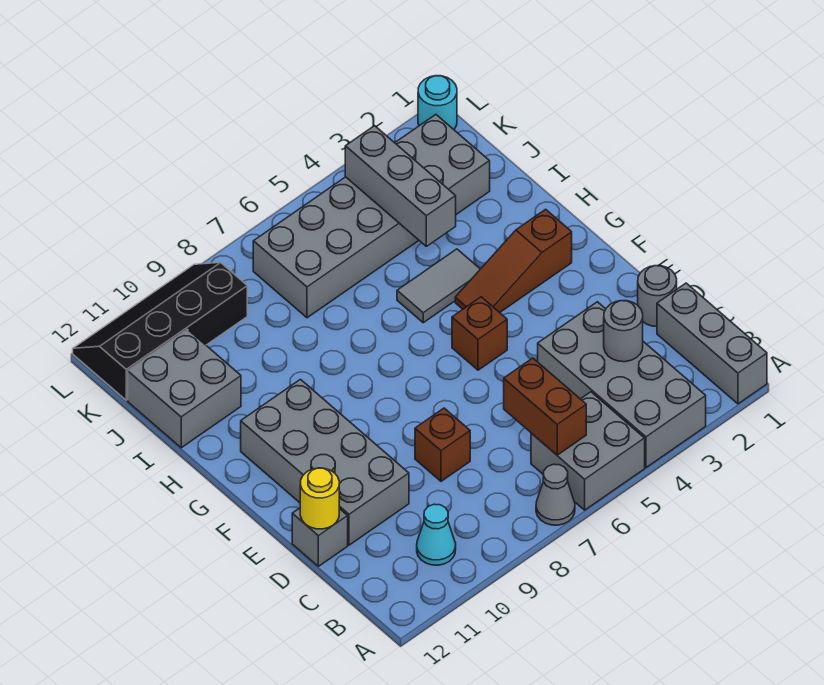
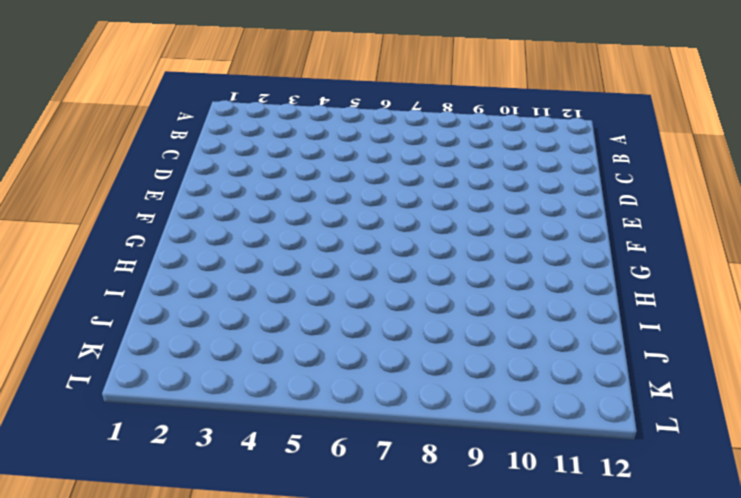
none -> grey 1x3 brick [657,283,767,404]
none -> grey 2x4 brick [538,302,706,468]
none -> grey 2x2 brick [531,392,645,510]

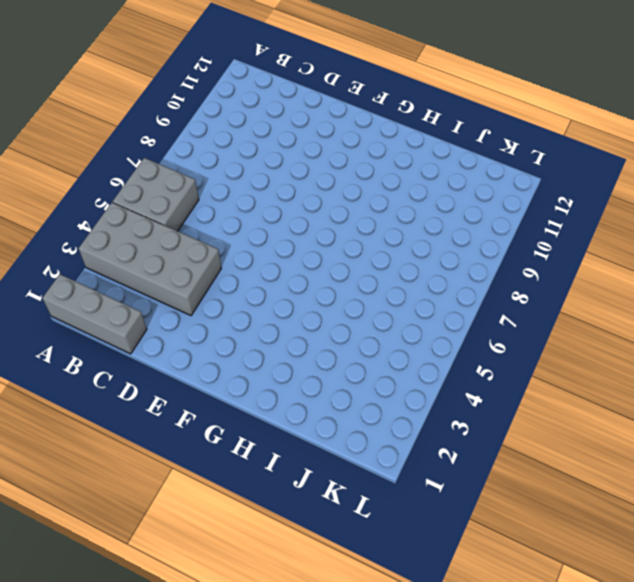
none -> grey 1x1 cone [536,464,575,525]
none -> cyan 1x1 cone [417,504,456,565]
none -> grey 1x1 round brick [638,266,677,326]

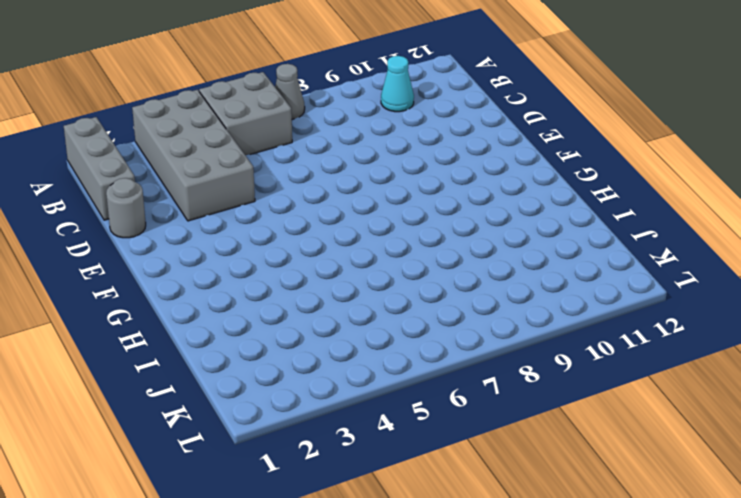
none -> brown 1x1 brick [415,408,470,481]
none -> grey 2x4 brick [241,379,409,545]
none -> grey 1x1 brick [292,508,348,566]

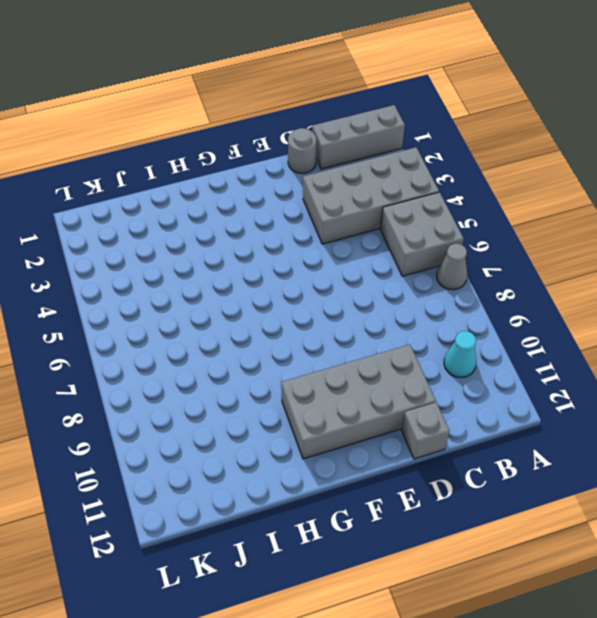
none -> brown 1x1 brick [415,408,470,481]
none -> brown 1x1 brick [452,297,507,370]
none -> brown 1x3 slope [455,209,572,313]

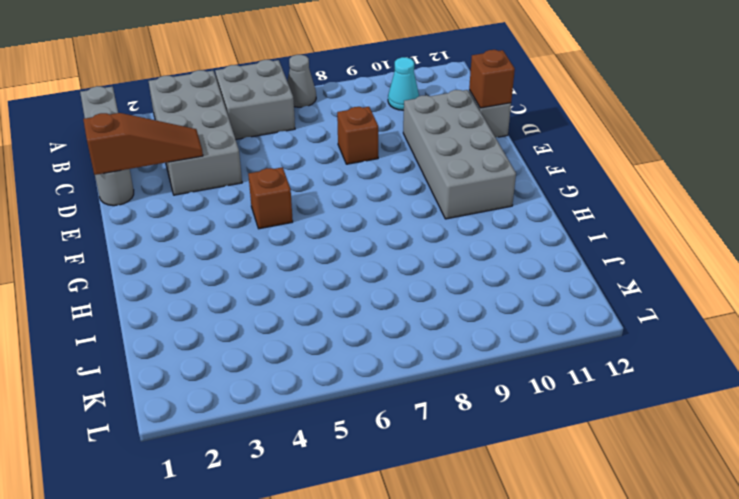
brown 1x3 slope [83,113,203,175] -> brown 1x3 slope moved to [455,209,572,313]
brown 1x1 brick [469,50,515,108] -> yellow 1x1 round brick [300,468,339,529]
none -> grey 1x2 tile [397,249,480,323]
none -> grey 2x2 brick [128,329,241,448]
none -> grey 2x6 brick [253,115,490,318]

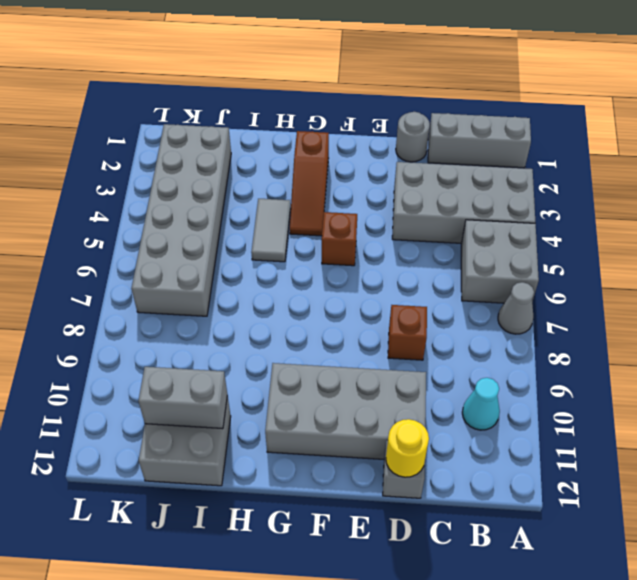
grey 1x2 brick [138,367,227,429] -> none
none -> black 2x4 slope [73,263,247,400]
none -> cyan 1x1 round brick [418,76,457,129]
none -> brown 1x2 brick [504,358,586,455]

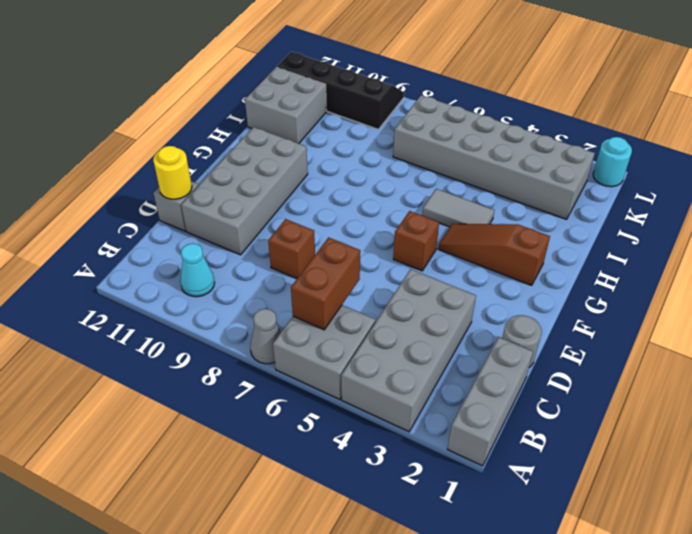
none -> grey 1x1 round brick [604,301,643,362]
none -> grey 1x3 brick [345,126,456,246]

